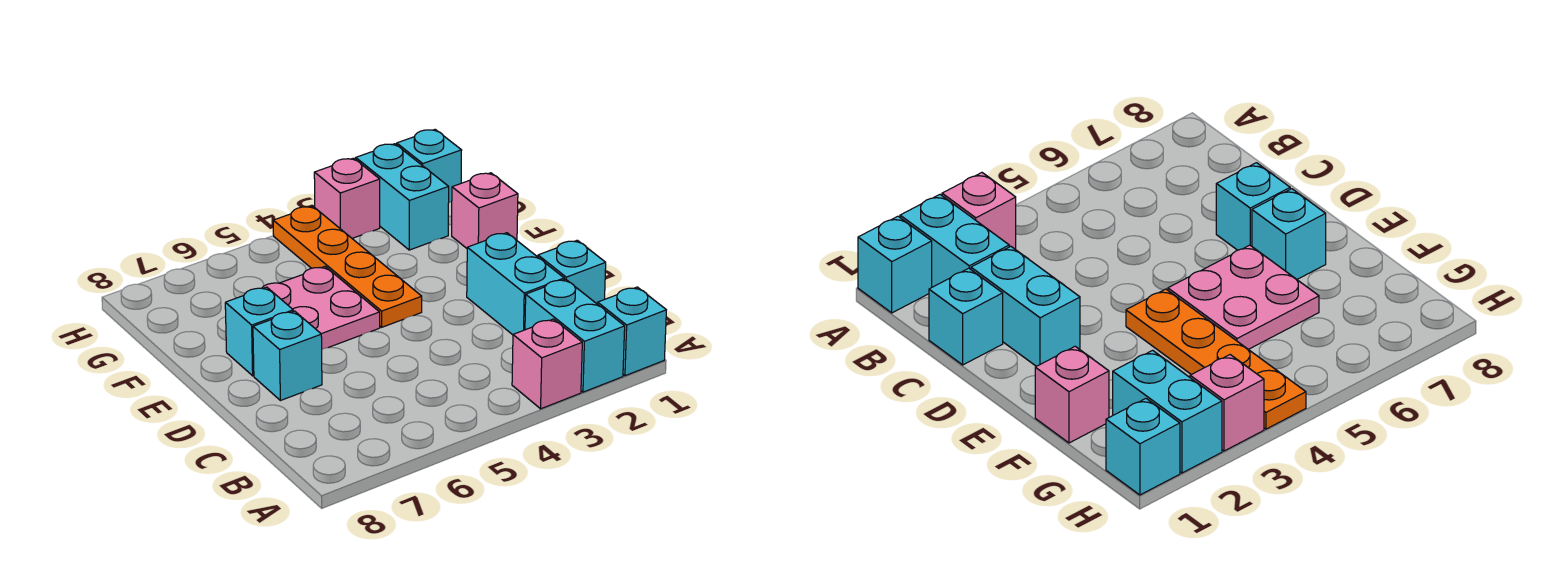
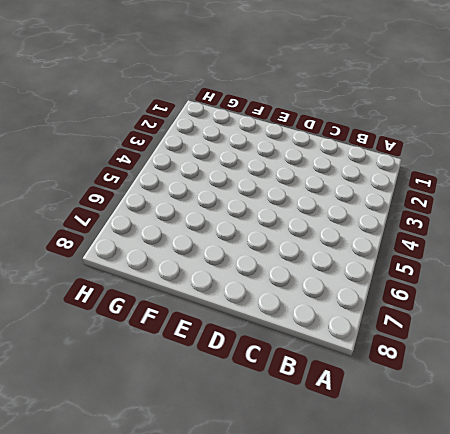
none -> cyan 1x1 brick [598,287,666,376]
none -> cyan 1x2 brick [525,279,625,392]
none -> pink 1x1 brick [512,319,582,409]

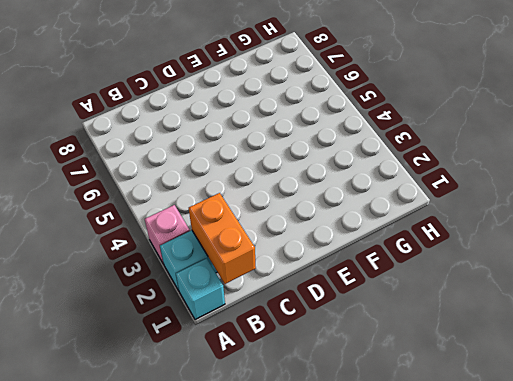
orange 1x2 brick [189,193,256,284] -> none
none -> cyan 1x1 brick [538,240,606,304]
none -> cyan 1x2 brick [467,233,564,335]
none -> cyan 1x1 brick [253,311,322,401]

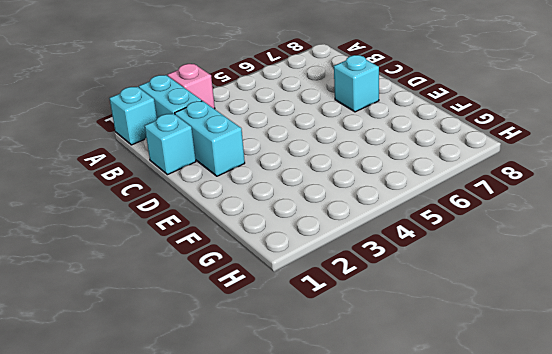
none -> orange 1x4 plate [273,206,422,327]
none -> pink 2x2 plate [262,267,380,349]
none -> cyan 1x1 brick [225,287,293,376]

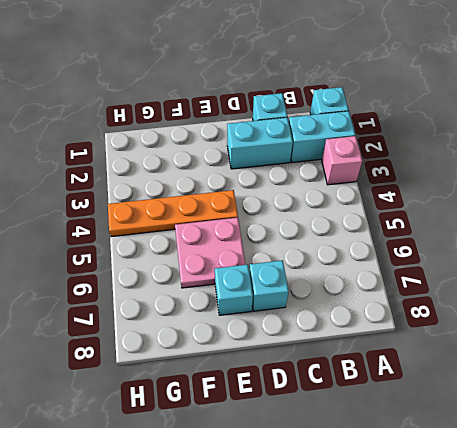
none -> pink 1x1 brick [452,173,518,248]
none -> cyan 1x2 brick [356,144,449,250]
none -> cyan 1x1 brick [397,130,462,202]

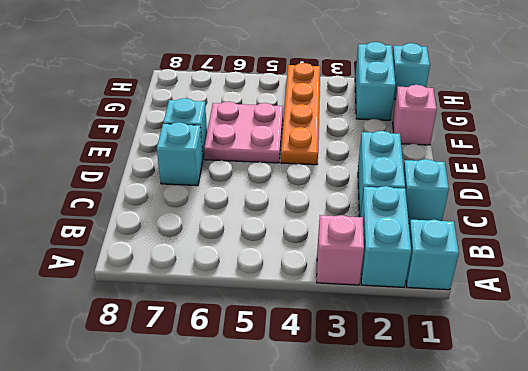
none -> pink 1x1 brick [314,158,380,238]

